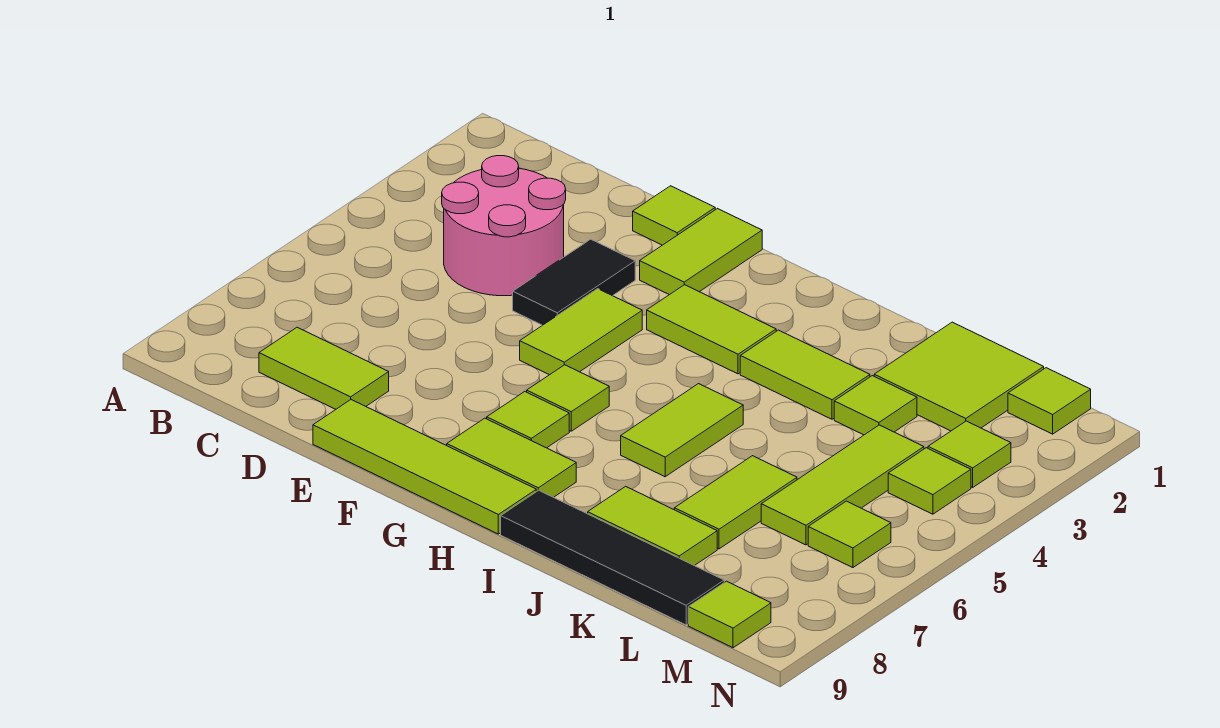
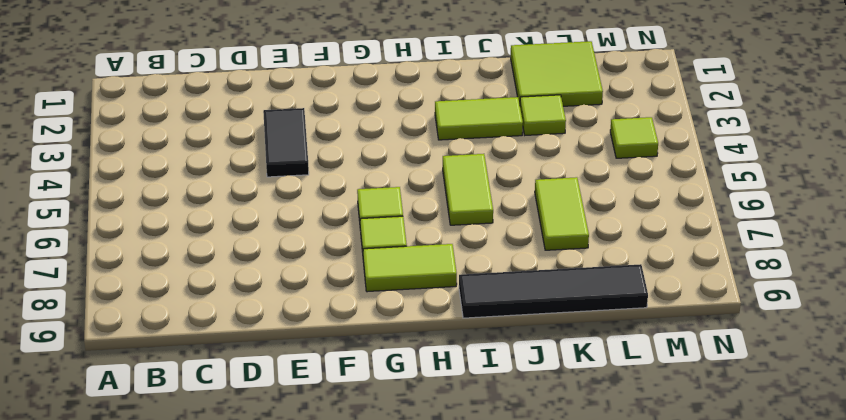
none -> pink 2x2 round brick [442,156,566,296]
none -> lime 1x2 tile [259,327,389,409]
none -> lime 1x1 tile [633,186,715,245]

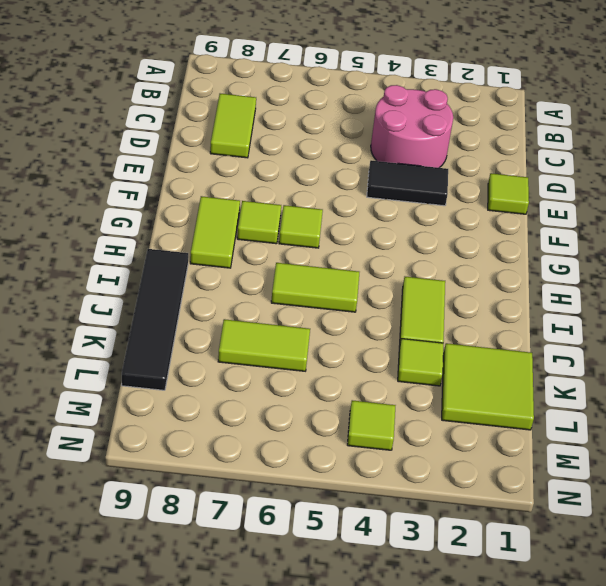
none -> lime 1x4 tile [313,400,536,534]
none -> lime 1x2 tile [640,209,762,295]
none -> lime 1x2 tile [520,289,642,375]

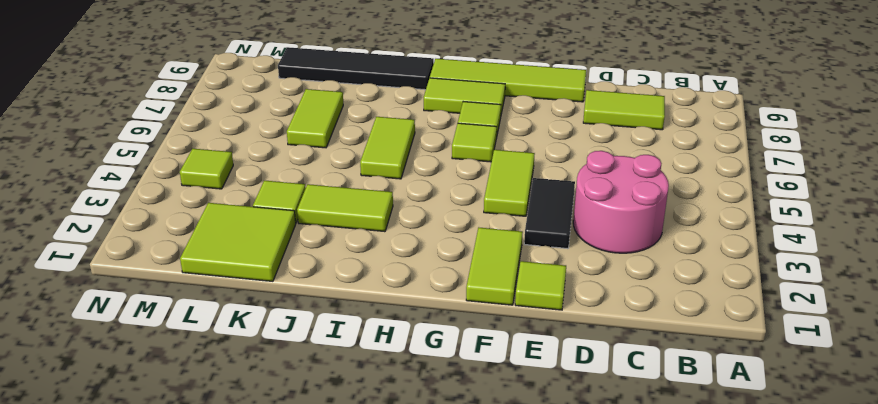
none -> lime 1x2 tile [647,285,776,374]
none -> lime 1x2 tile [588,486,717,566]
none -> lime 1x3 tile [761,425,924,545]

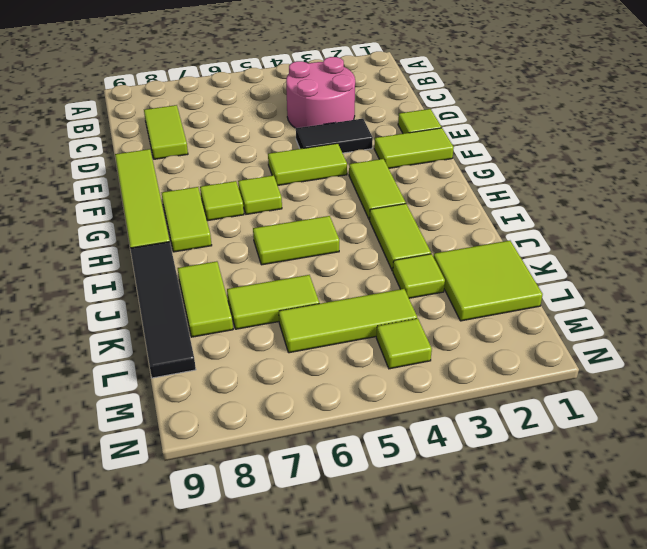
none -> lime 1x1 tile [1008,368,1091,434]
none -> lime 1x1 tile [928,421,1011,487]
none -> lime 1x1 tile [808,501,891,568]

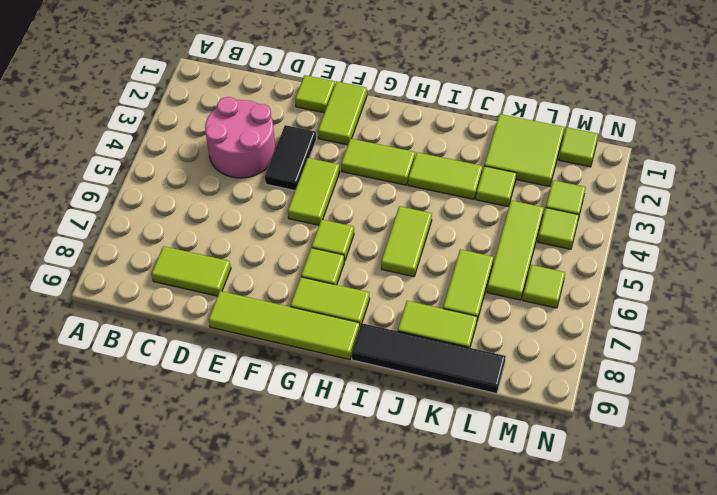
none -> lime 1x1 tile [688,581,771,648]

